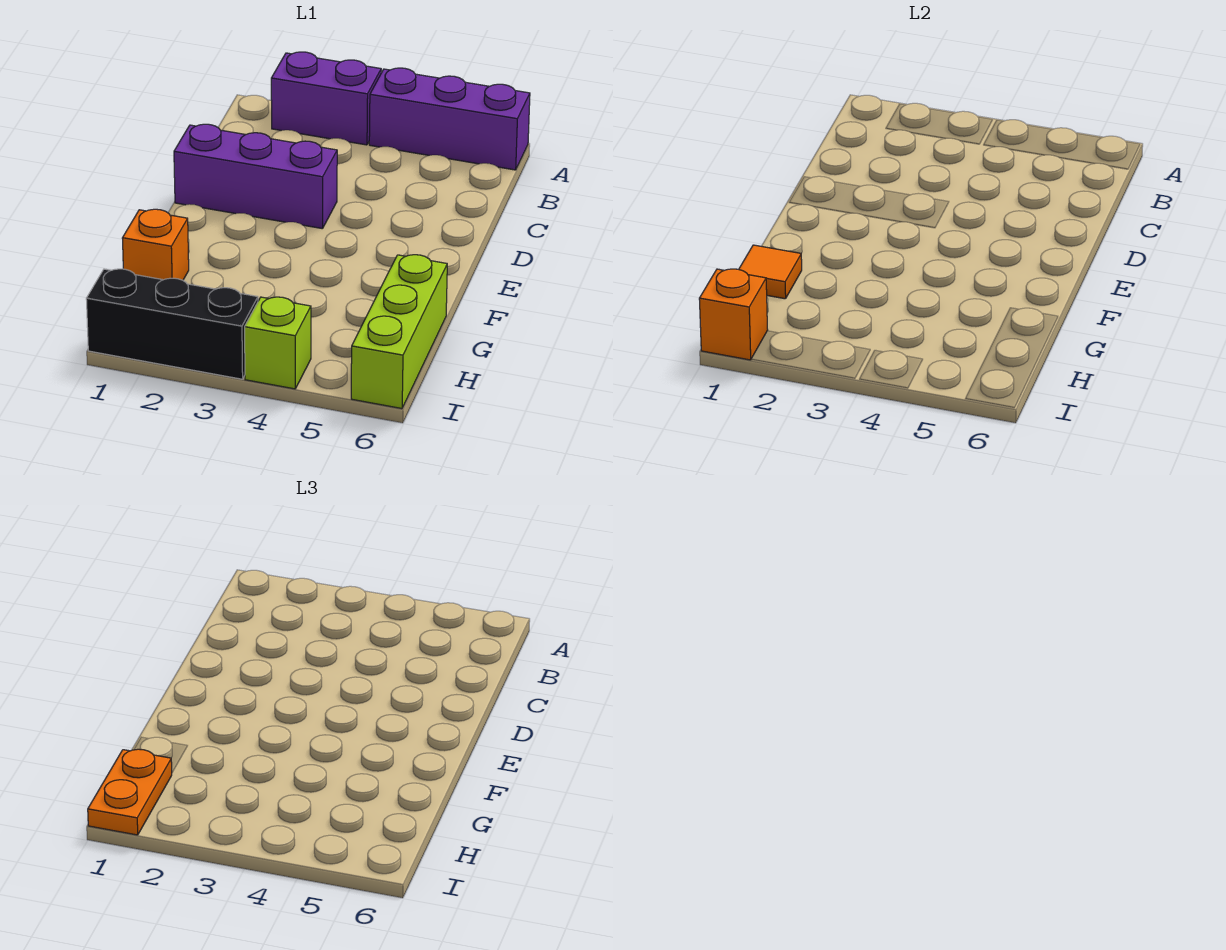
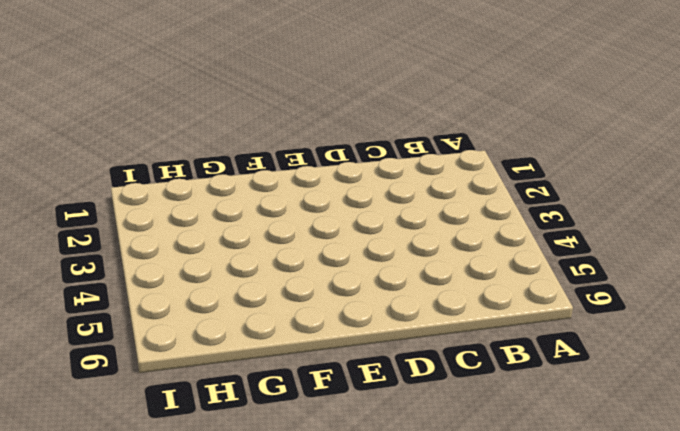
none -> purple 1x2 brick [271,52,381,145]
none -> purple 1x3 brick [369,68,530,170]

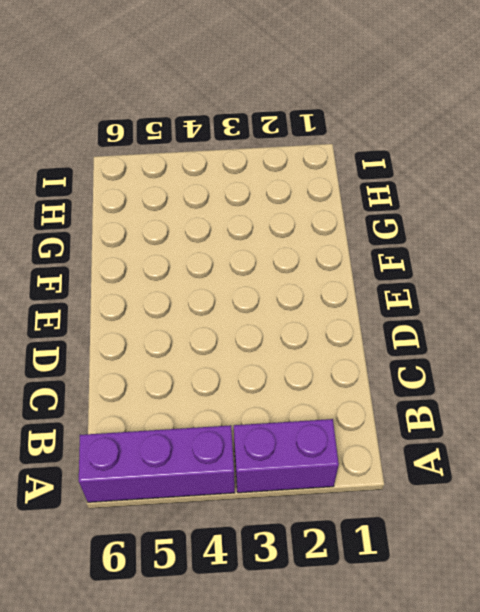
none -> purple 1x3 brick [174,124,337,229]
none -> orange 1x1 brick [122,209,189,280]

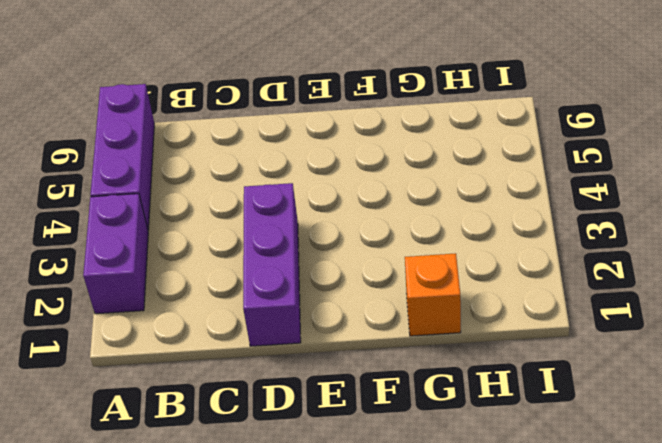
none -> lime 1x3 brick [351,255,447,409]
none -> black 1x3 brick [86,269,258,379]

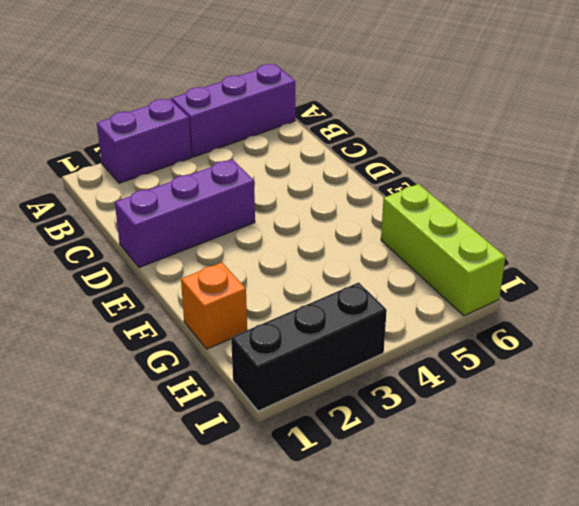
none -> lime 1x1 brick [245,297,311,389]
none -> orange 1x1 tile [739,245,802,299]

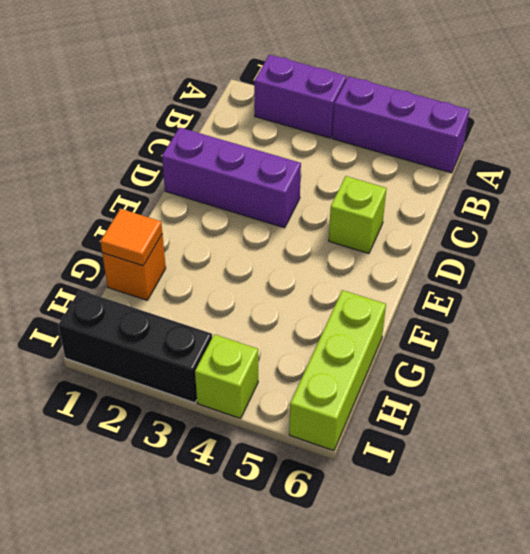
lime 1x1 brick [329,176,387,254] -> none
none -> orange 1x1 brick [699,269,768,360]
none -> orange 1x2 plate [88,749,172,835]

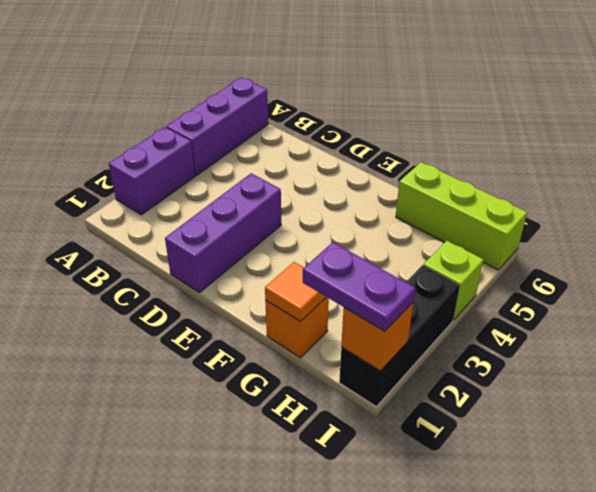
purple 1x2 plate [303,242,415,331] -> orange 1x2 plate [88,749,172,835]

